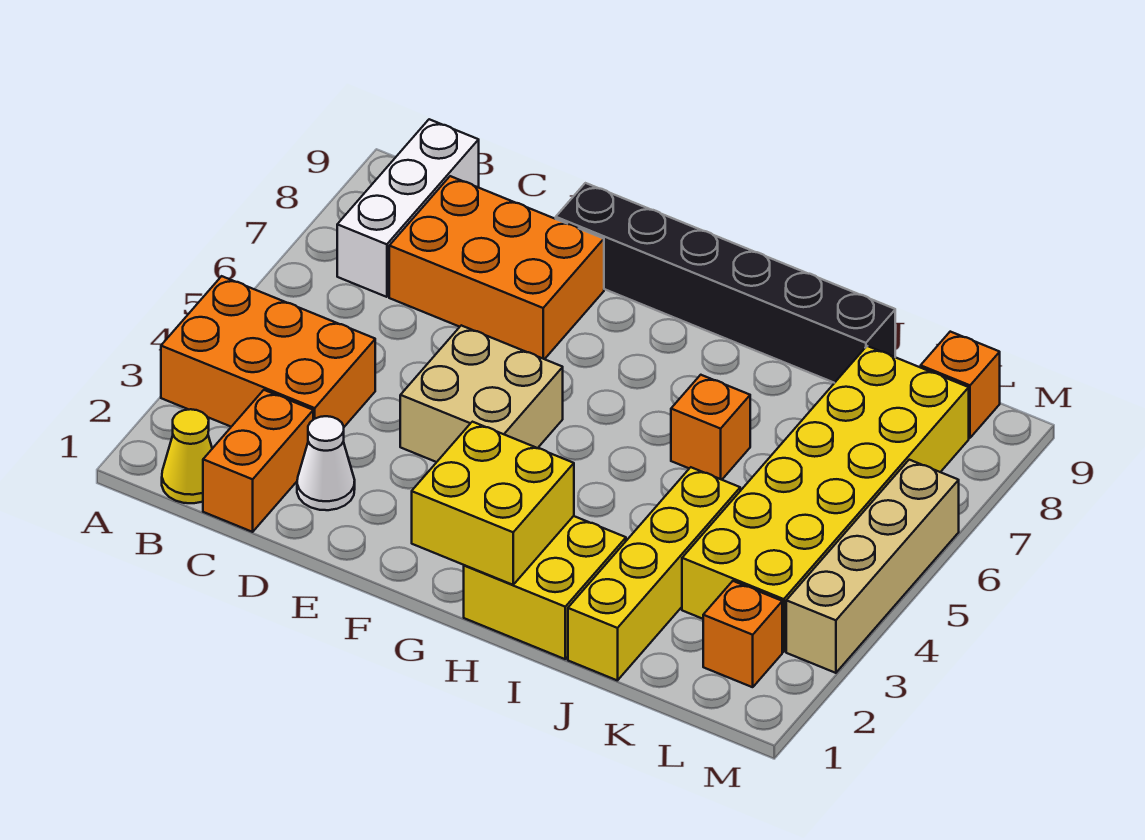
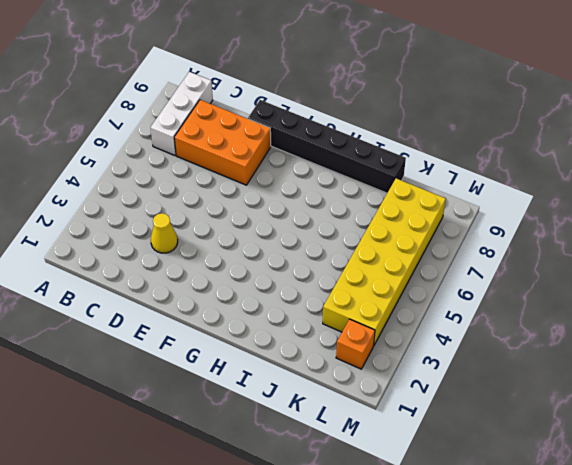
yellow 1x1 cone [151,213,178,253] -> yellow 1x1 cone moved to [162,409,212,503]
none -> orange 2x3 brick [161,276,375,427]
none -> orange 1x2 brick [203,390,313,532]
none -> white 1x1 cone [297,416,355,510]

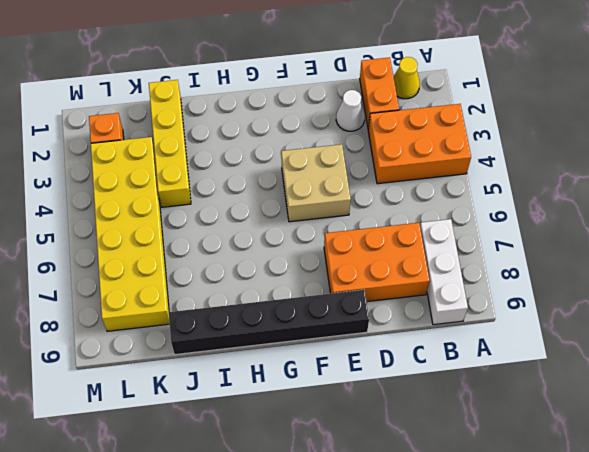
none -> yellow 2x2 brick [464,516,626,659]
none -> orange 1x1 brick [671,375,750,480]
none -> orange 1x1 brick [921,332,1000,438]

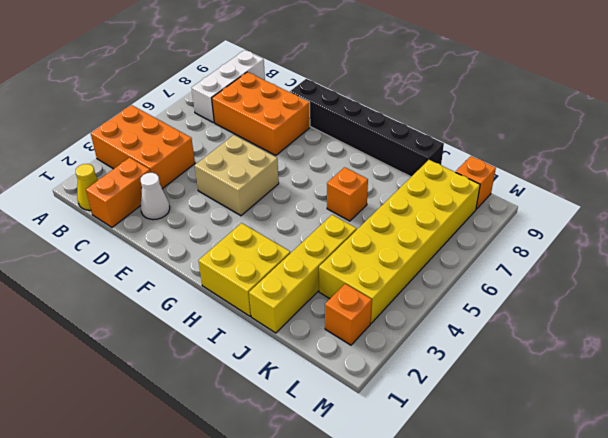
none -> tan 1x4 brick [786,460,959,673]
none -> yellow 2x2 brick [412,422,574,585]

